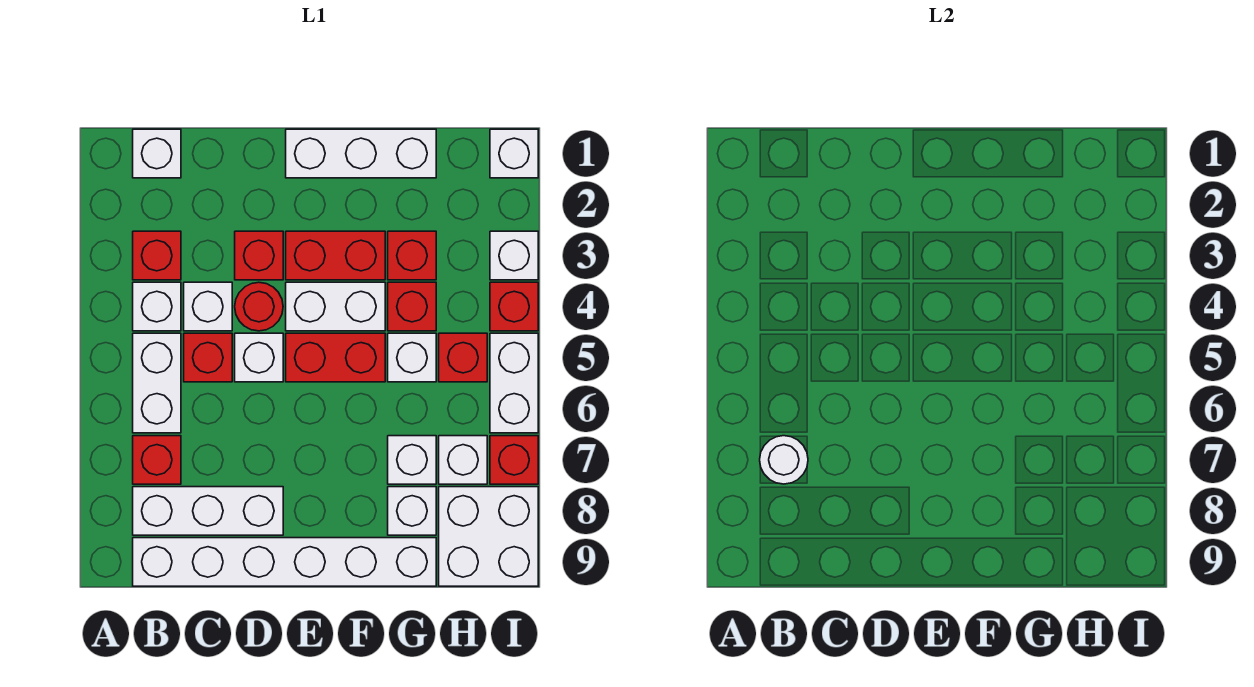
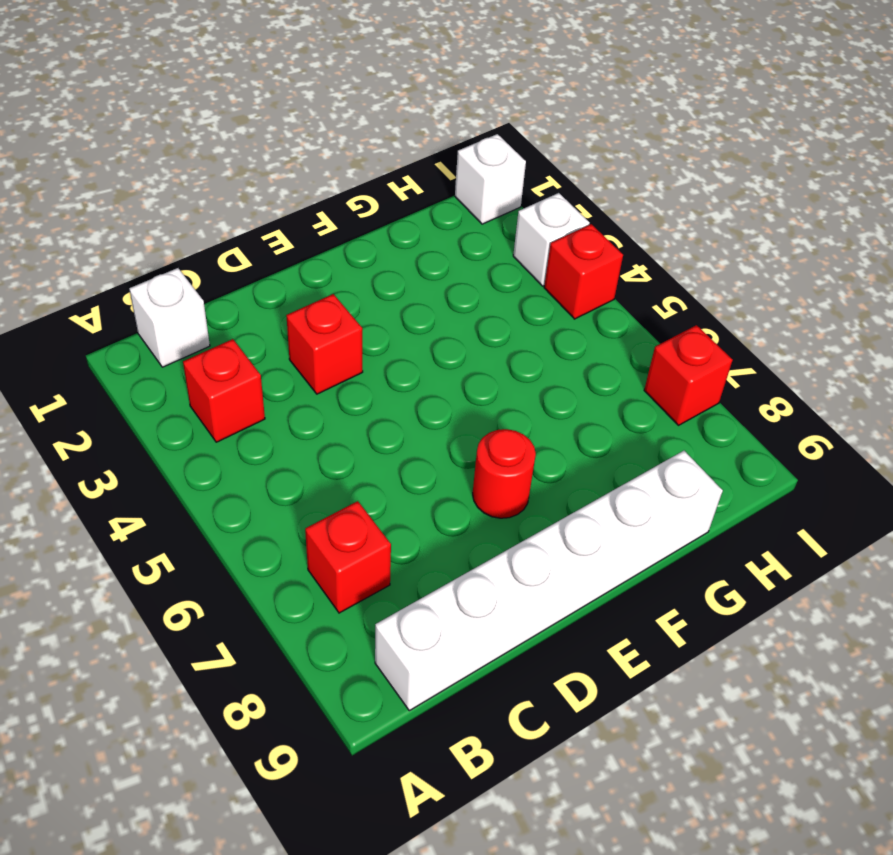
red 1x1 round brick [473,429,536,518] -> red 1x1 round brick moved to [235,282,283,331]
none -> white 1x1 brick [133,282,181,331]
none -> white 1x2 brick [133,333,181,433]
none -> white 1x3 brick [133,487,283,535]
none -> white 1x1 brick [184,282,232,331]

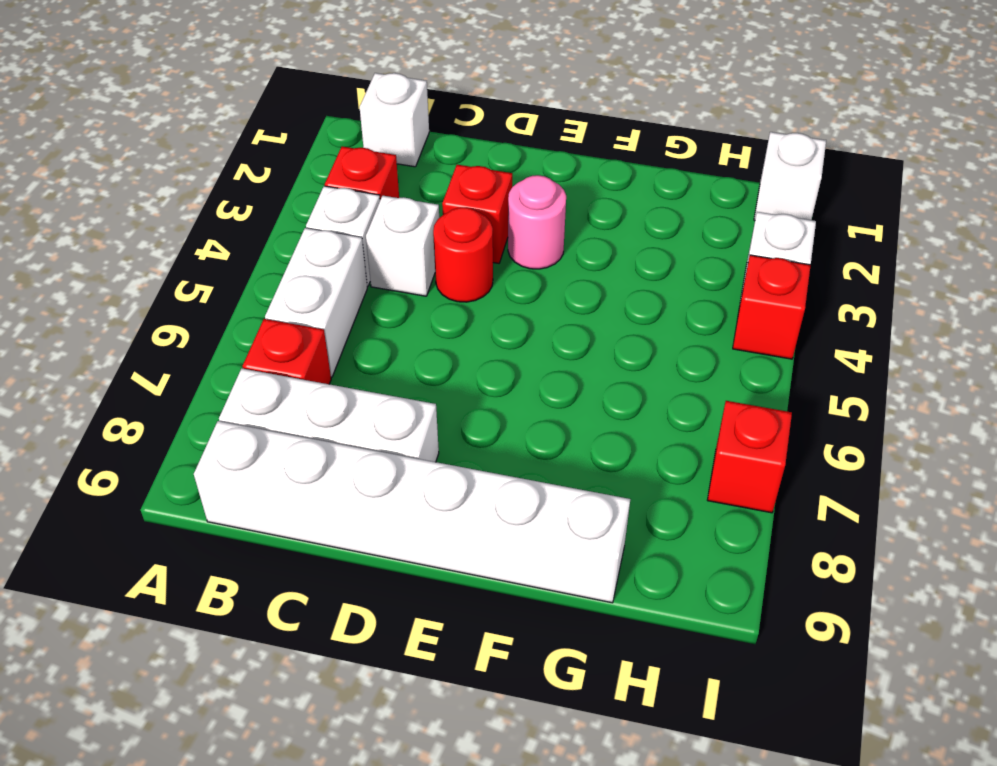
pink 1x1 round brick [508,175,566,269] -> red 1x2 brick [286,231,385,280]
none -> red 1x1 brick [184,333,232,382]
none -> white 1x1 brick [235,333,283,382]
none -> white 1x3 brick [286,129,436,178]
none -> white 1x2 brick [286,282,385,331]

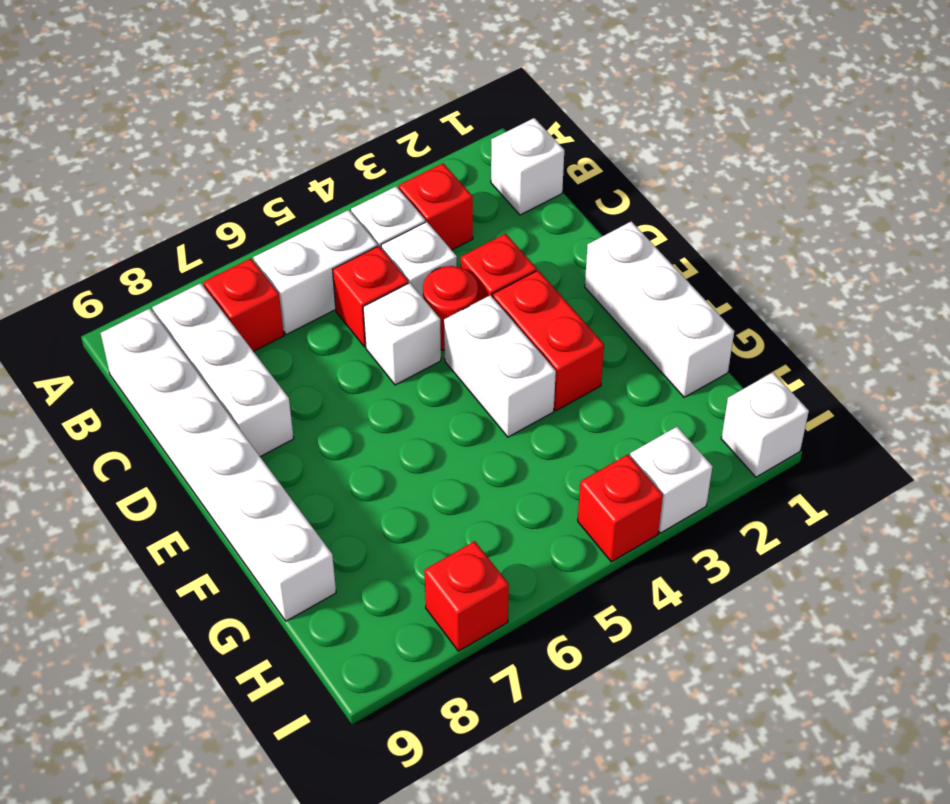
none -> red 1x2 brick [286,333,385,382]
none -> red 1x1 brick [388,231,436,280]
none -> red 1x1 brick [388,282,436,331]
none -> white 1x1 brick [388,333,436,382]

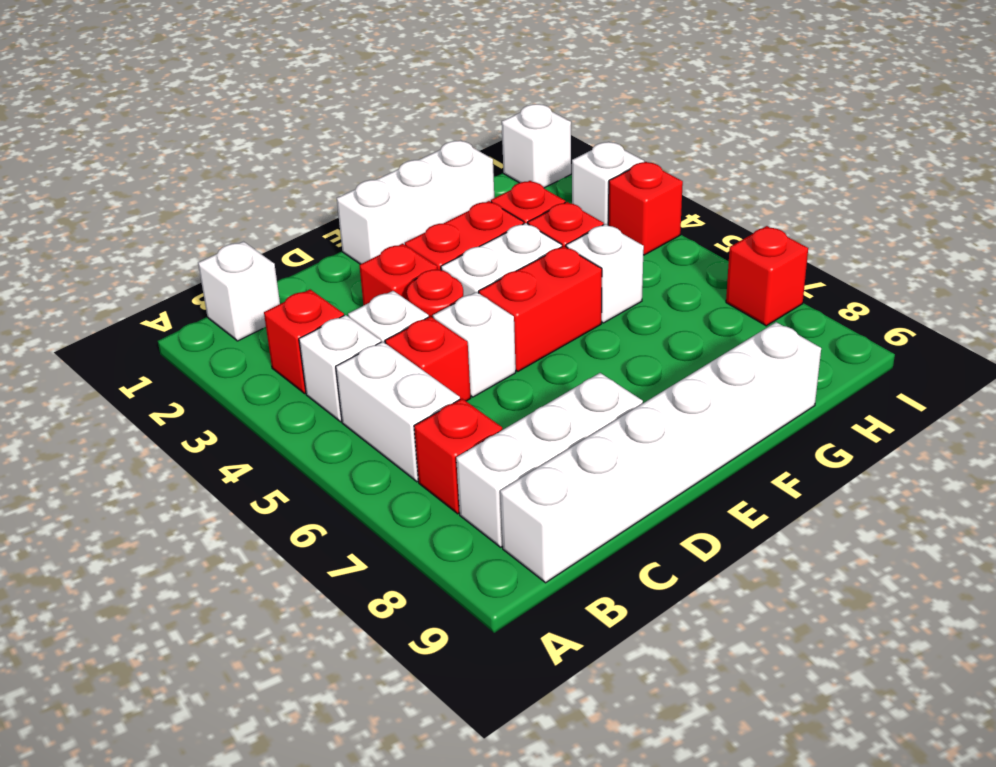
none -> white 1x1 brick [388,436,436,484]
none -> white 1x1 brick [388,487,436,535]
none -> red 1x1 brick [439,333,487,382]
none -> white 1x1 brick [439,436,487,484]

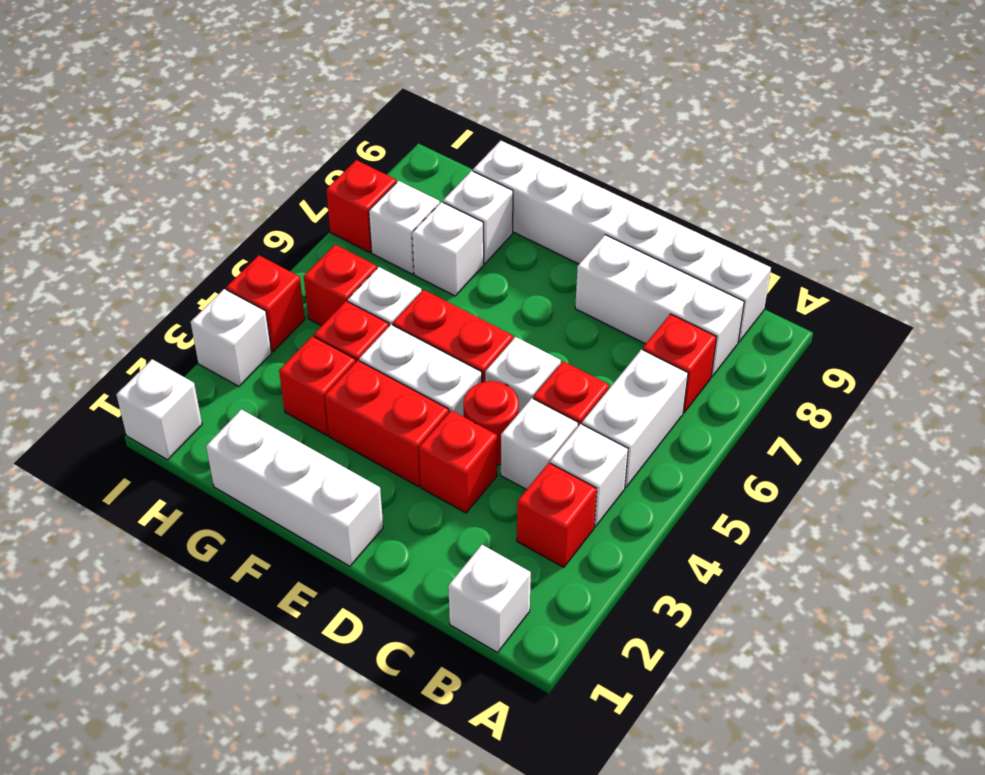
none -> white 2x2 brick [439,487,538,586]
none -> white 1x2 brick [490,333,538,433]
none -> white 1x1 round brick [760,436,808,484]

